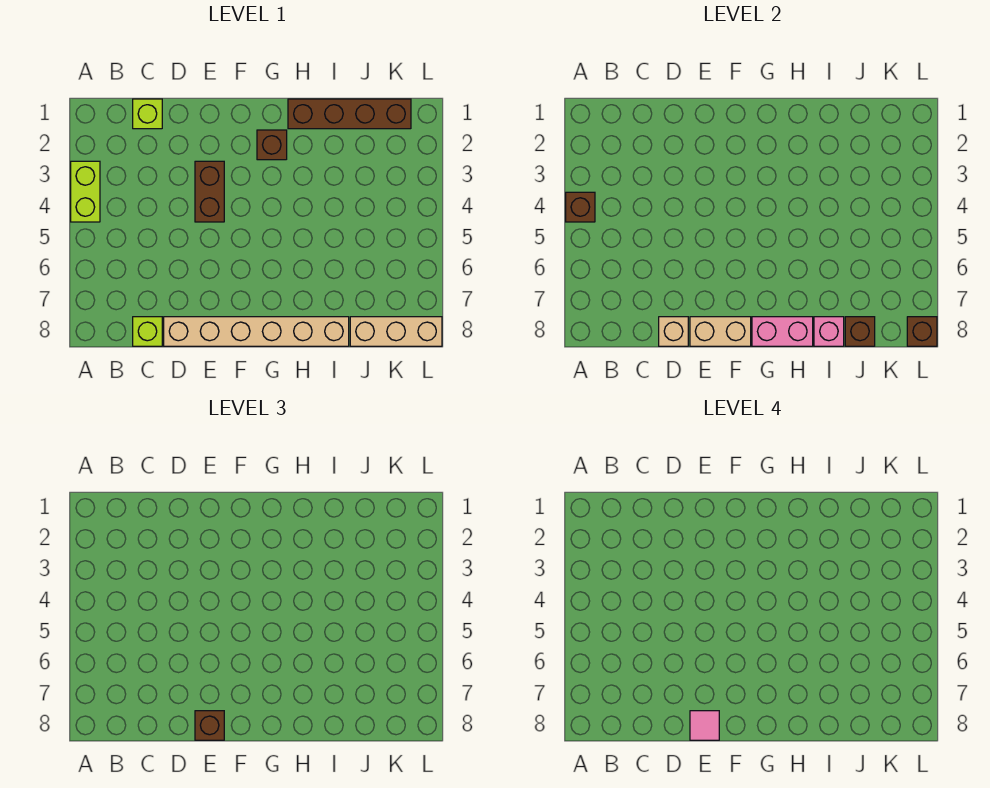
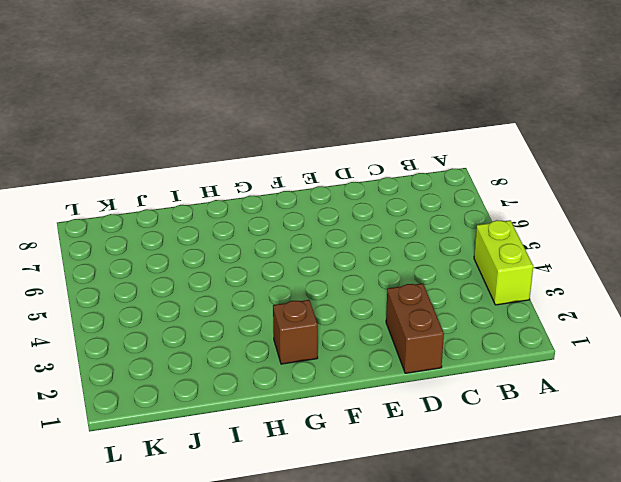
brown 1x2 brick [386,283,444,373] -> brown 1x2 brick moved to [195,161,224,222]
none -> lime 1x1 brick [133,99,162,129]
none -> lime 1x1 brick [133,317,162,346]
none -> tan 1x6 brick [164,317,349,346]

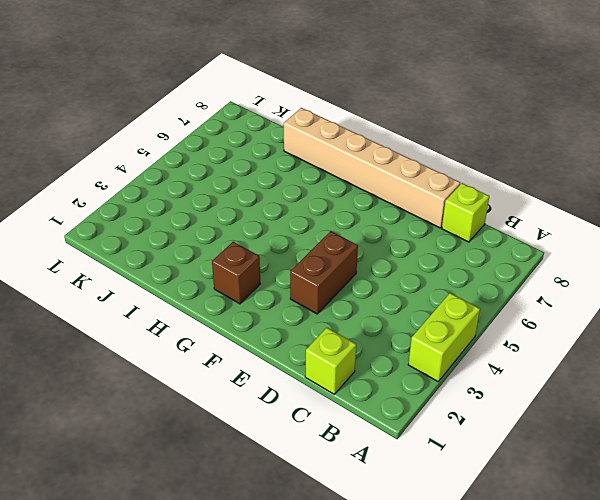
none -> brown 1x4 brick [288,99,411,129]
none -> tan 1x3 brick [350,317,442,346]
none -> brown 1x1 brick [566,192,595,222]

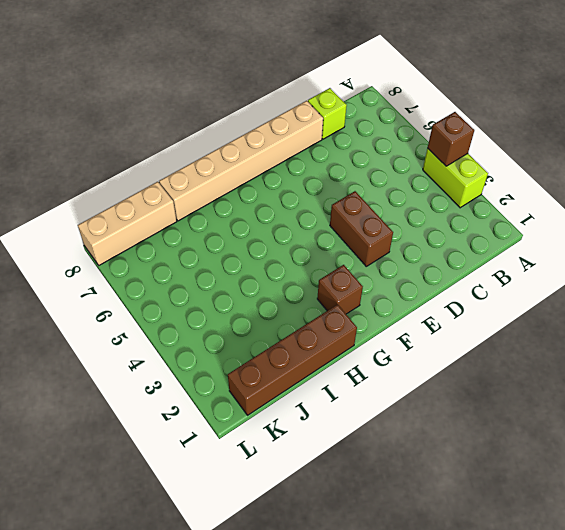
none -> lime 1x1 brick [133,99,162,129]
none -> tan 1x1 brick [659,317,688,346]
none -> tan 1x2 brick [690,317,751,346]

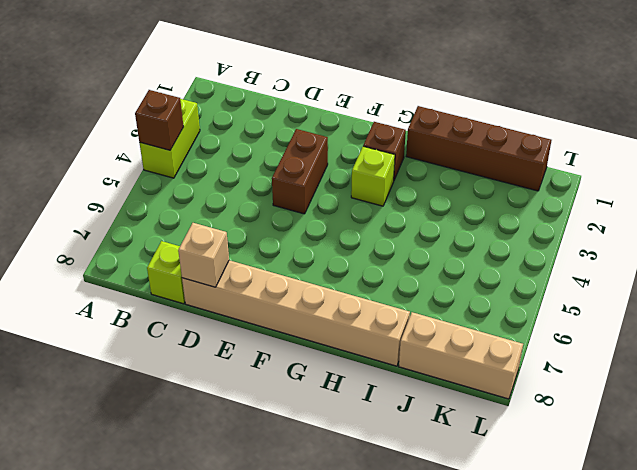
lime 1x1 brick [351,146,395,206] -> lime 1x1 brick moved to [133,99,162,129]
none -> tan 1x2 brick [690,317,751,346]
none -> pink 1x2 brick [752,317,813,346]
none -> pink 1x1 brick [814,317,844,346]

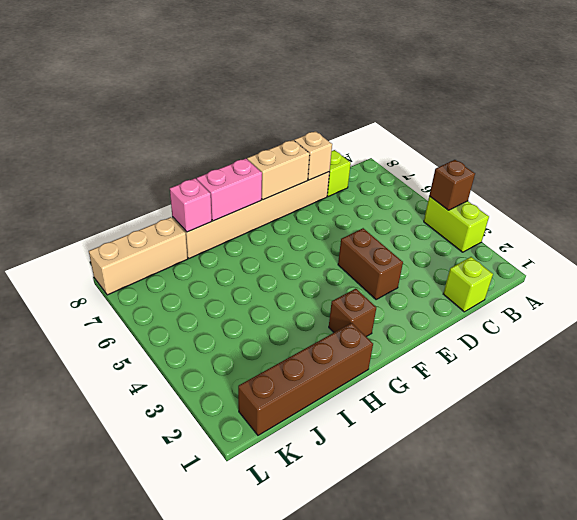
none -> brown 1x1 brick [845,317,875,346]
none -> brown 1x1 brick [907,317,937,346]
none -> brown 1x1 brick [195,711,224,740]

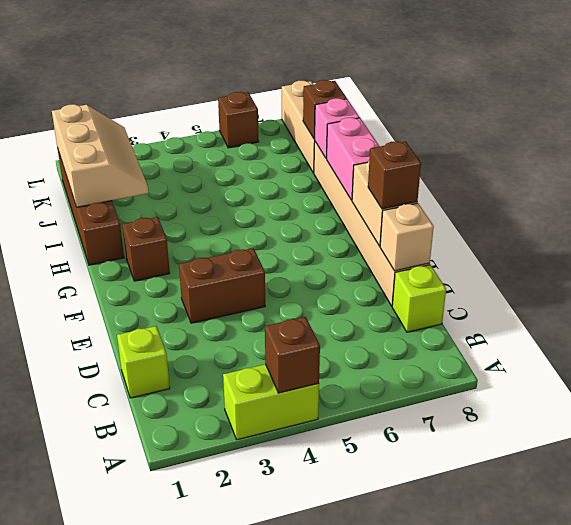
tan 2x3 slope [52,104,149,207] -> none
brown 1x1 brick [218,92,259,148] -> brown 1x1 brick moved to [907,317,937,346]
none -> pink 1x1 tile [690,711,719,740]

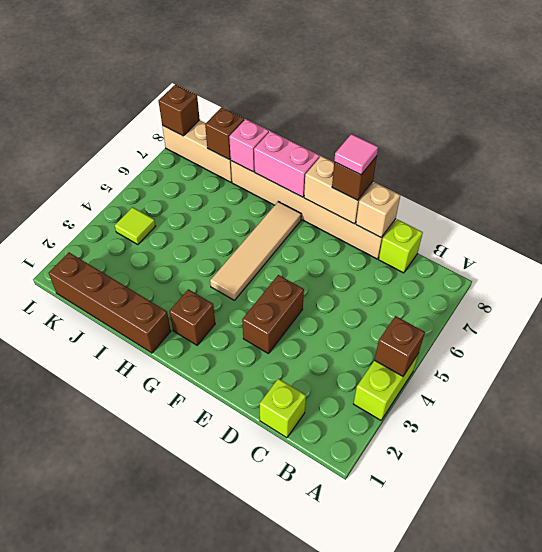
tan 1x4 tile [210,202,301,300] -> none
lime 1x1 tile [115,207,155,245] -> none

